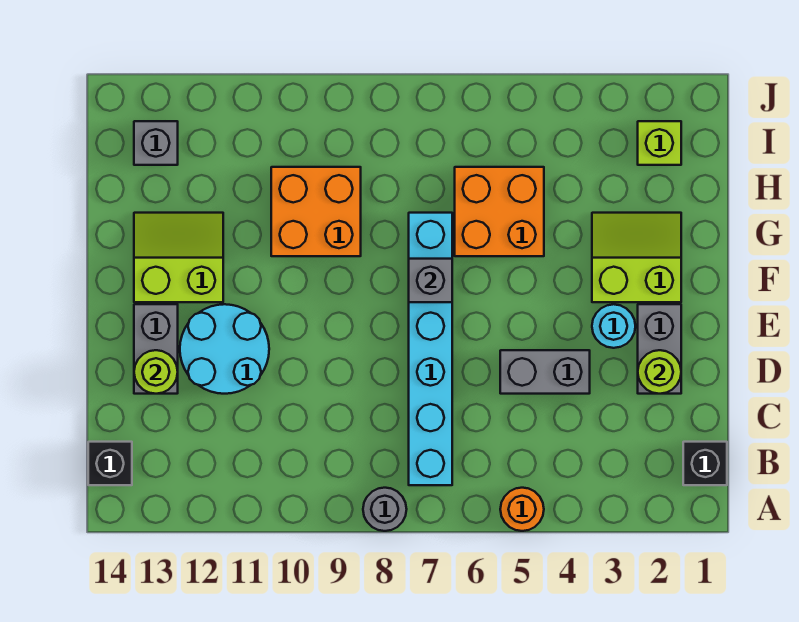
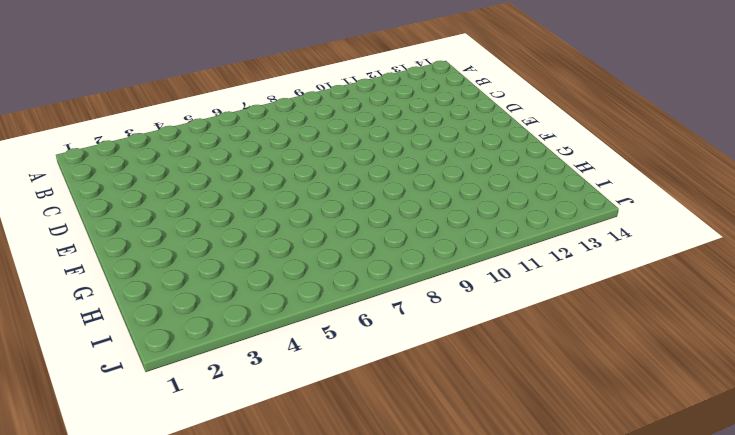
none -> orange 1x1 round brick [500,488,544,531]
none -> grey 1x1 round brick [363,488,407,531]
none -> black 1x1 brick [683,442,727,485]

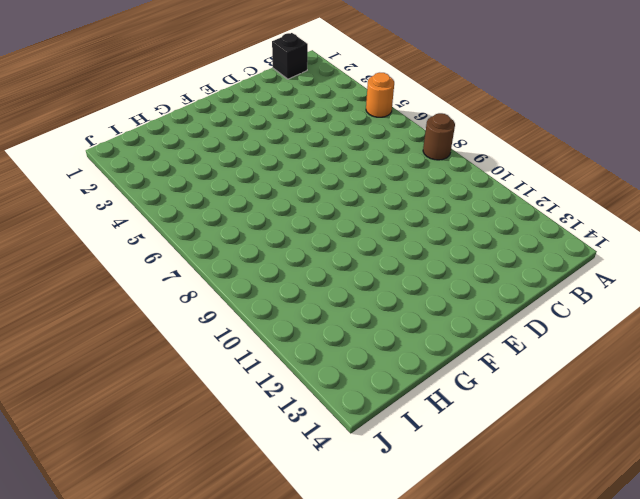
brown 1x1 round brick [423,113,455,160] -> grey 1x1 round brick [363,488,407,531]
none -> cyan 1x6 brick [409,213,452,485]
none -> black 1x1 brick [88,442,132,485]
none -> grey 1x2 brick [638,304,681,394]

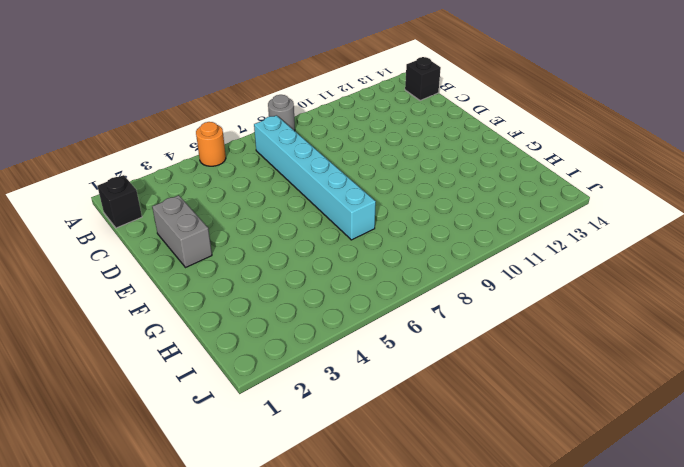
none -> grey 1x2 brick [500,350,590,394]
none -> cyan 2x2 round brick [180,304,269,394]
none -> grey 1x2 brick [134,304,178,394]

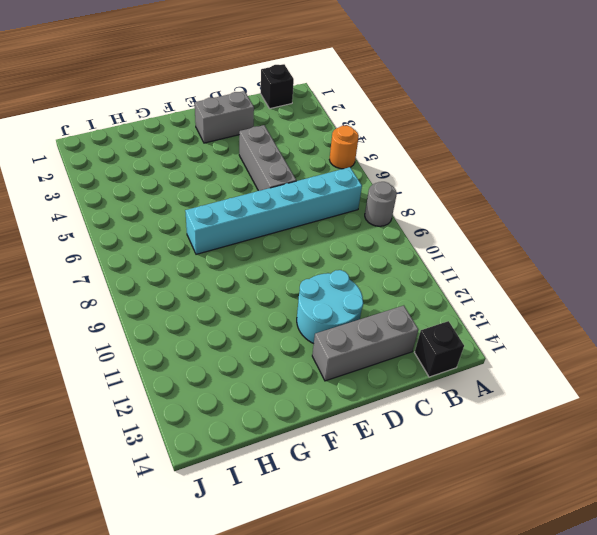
grey 1x3 brick [312,306,418,381] -> grey 1x2 brick [134,304,178,394]
grey 1x3 brick [239,125,296,191] -> grey 1x2 brick [500,350,590,394]
none -> cyan 1x1 round brick [592,304,635,348]
none -> lime 2x2 slope [592,213,681,302]
none -> lime 2x2 slope [134,213,223,302]

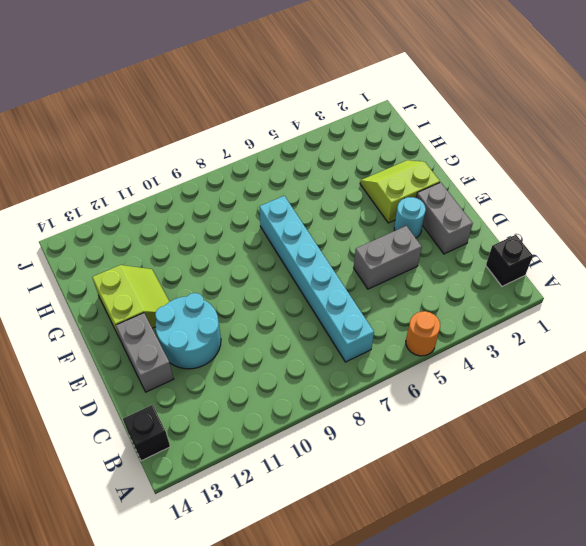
lime 2x2 slope [92,265,169,339] -> lime 2x2 slope turned to [134,213,223,302]
none -> grey 1x1 round brick [363,488,407,531]
none -> orange 2x2 brick [455,167,544,256]
none -> orange 2x2 brick [271,167,361,256]

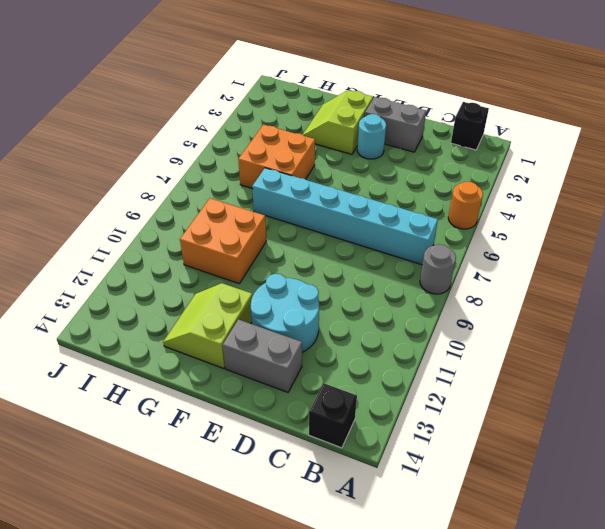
none -> grey 1x2 brick [500,350,590,394]
none -> lime 1x1 brick [638,121,681,165]
none -> grey 1x1 brick [134,121,178,165]

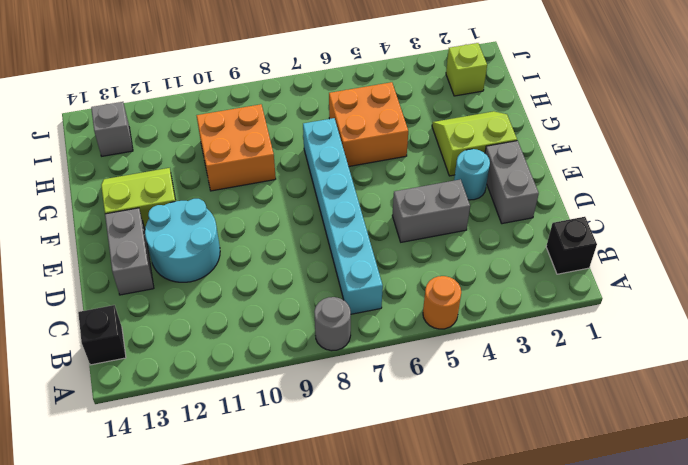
none -> lime 1x1 round brick [638,350,681,394]
none -> lime 1x1 round brick [134,350,178,394]
none -> grey 1x1 brick [409,259,452,302]

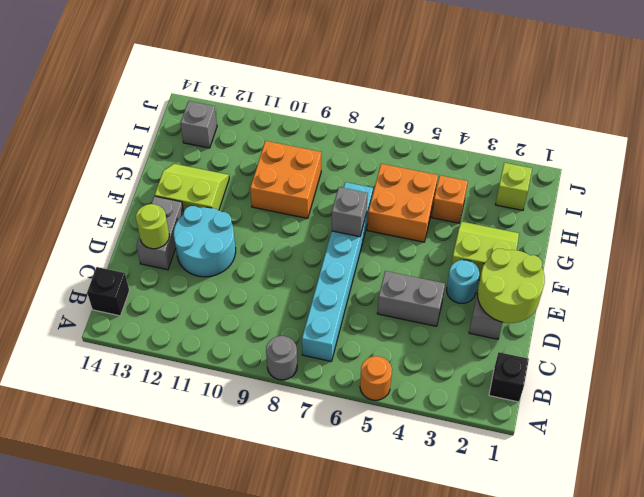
lime 2x2 round brick [478,249,545,323] -> lime 1x1 round brick [638,350,681,394]
orange 1x1 brick [432,175,468,223] -> none

